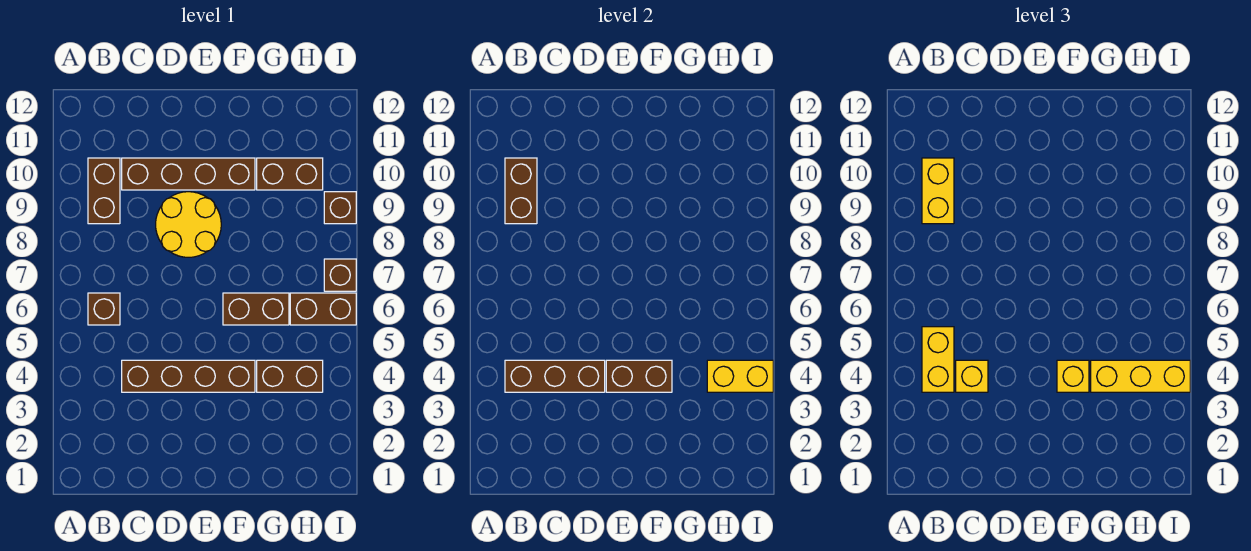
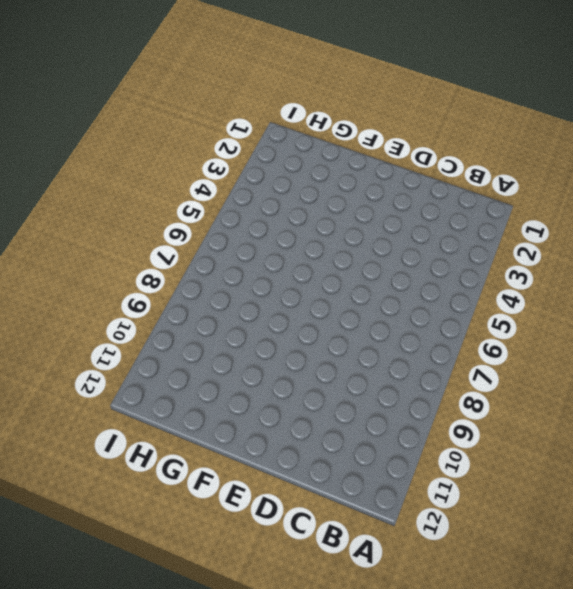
none -> brown 1x1 brick [88,293,120,325]
none -> brown 1x2 brick [88,158,120,224]
none -> brown 1x4 brick [122,360,255,392]

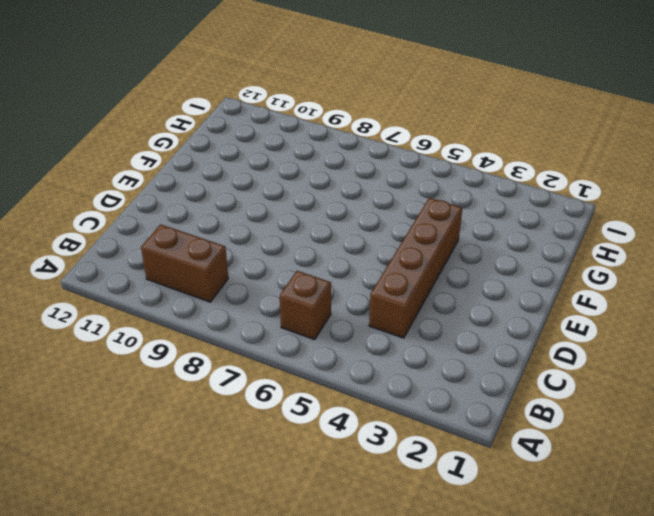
none -> brown 1x4 brick [122,158,255,190]
none -> yellow 2x2 round brick [156,192,221,257]
none -> brown 1x2 brick [223,293,289,325]

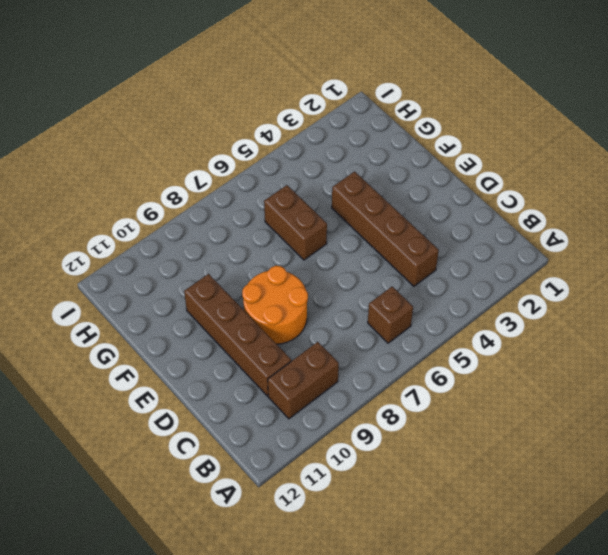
orange 2x2 round brick [242,266,308,344] -> yellow 2x2 round brick [156,192,221,257]
none -> brown 1x2 brick [257,360,323,392]
none -> brown 1x2 brick [257,158,323,190]
none -> brown 1x2 brick [290,293,356,325]

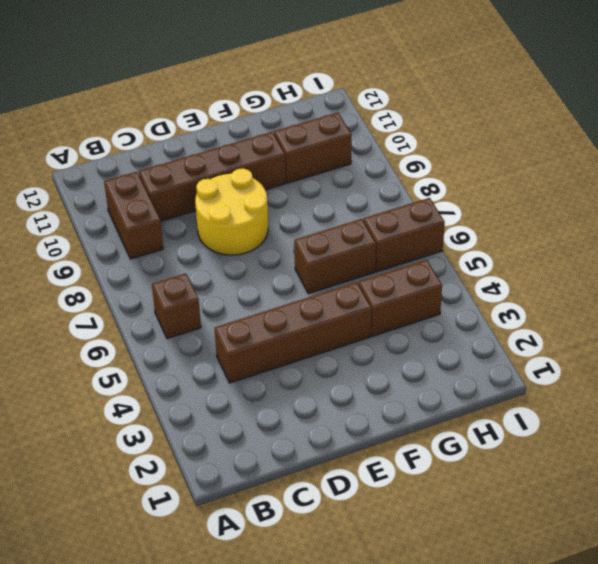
none -> brown 1x1 brick [324,259,356,291]
none -> brown 1x1 brick [324,192,356,224]
none -> brown 1x3 brick [505,360,605,392]

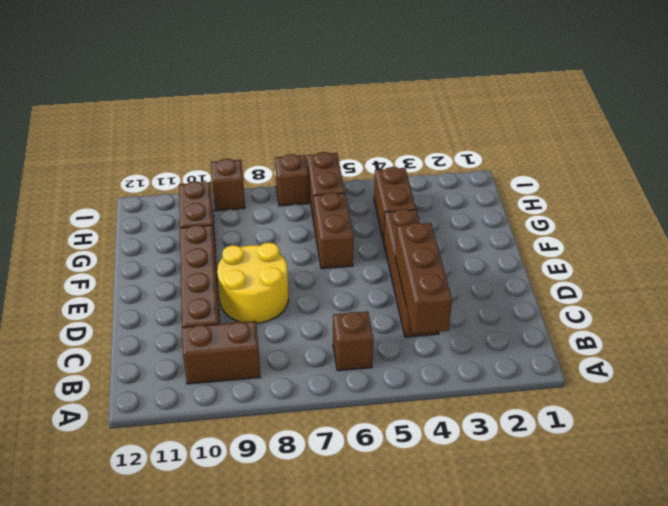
none -> brown 1x2 brick [505,158,537,224]
none -> brown 1x2 brick [606,360,672,392]
none -> yellow 1x2 brick [707,360,773,392]

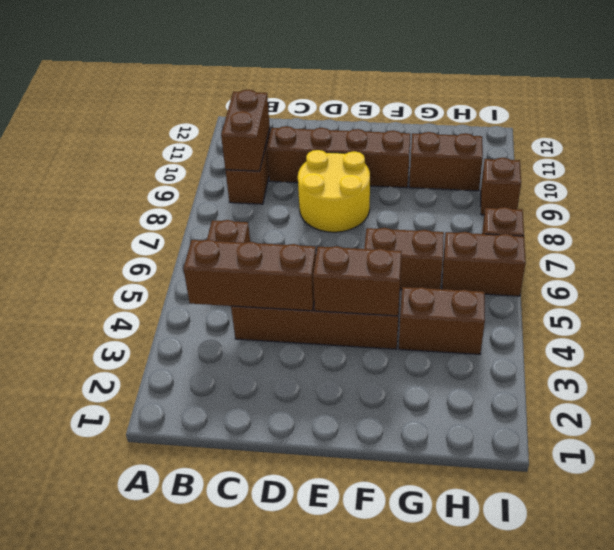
none -> yellow 1x2 brick [707,360,773,392]
none -> yellow 1x2 brick [922,327,954,392]
none -> yellow 1x2 brick [922,158,954,224]

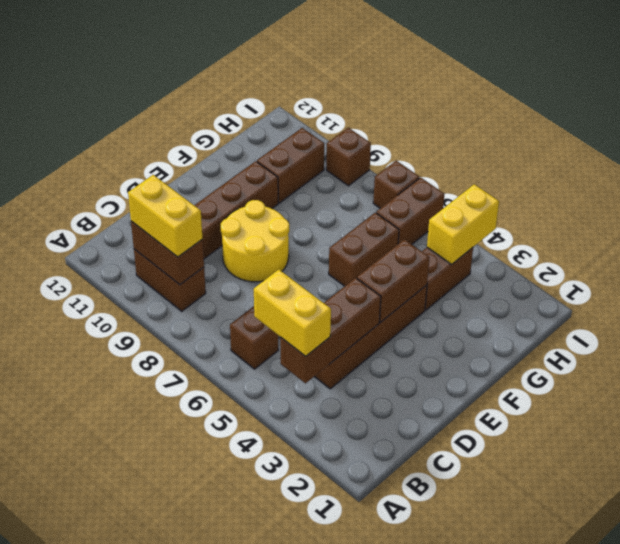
none -> yellow 1x1 brick [956,360,988,392]
none -> yellow 1x1 brick [1057,360,1089,392]
none -> yellow 1x3 brick [1091,360,1190,392]

